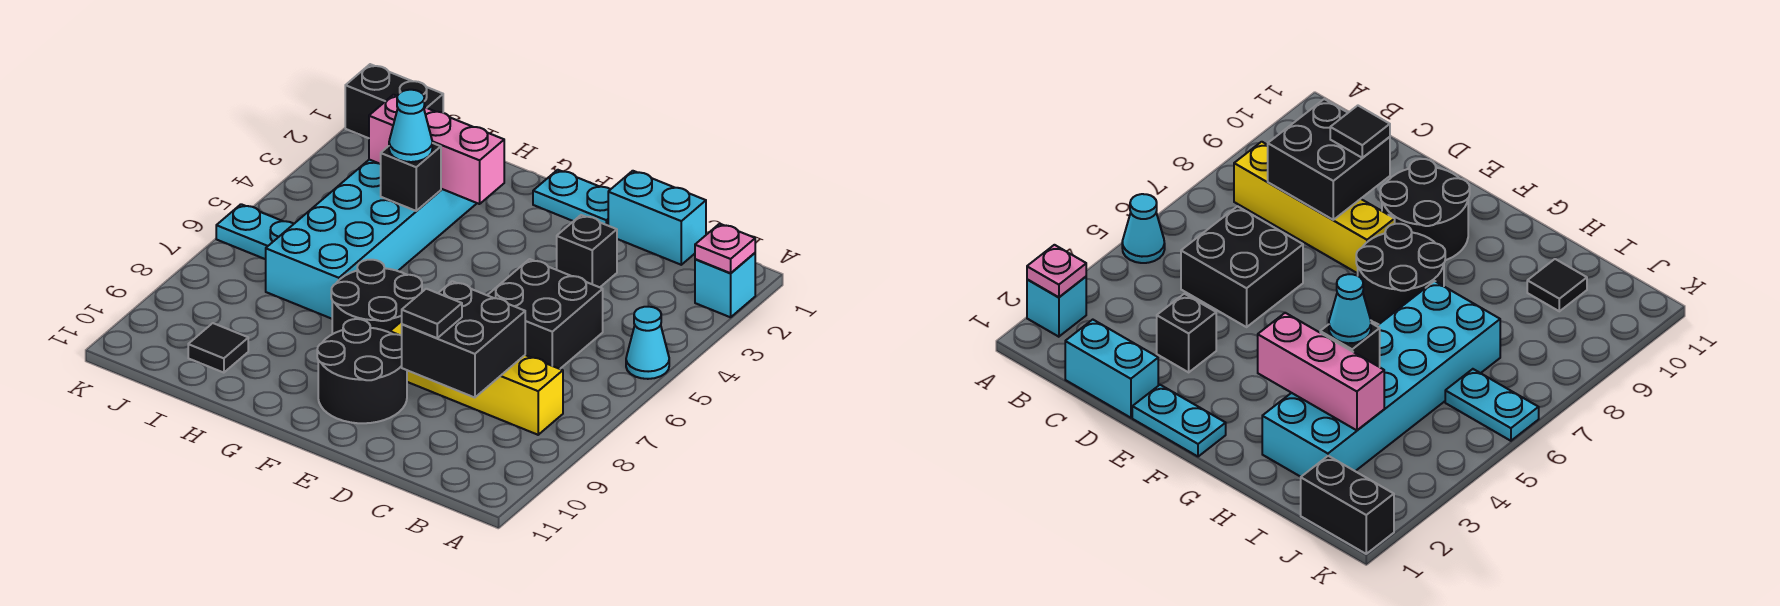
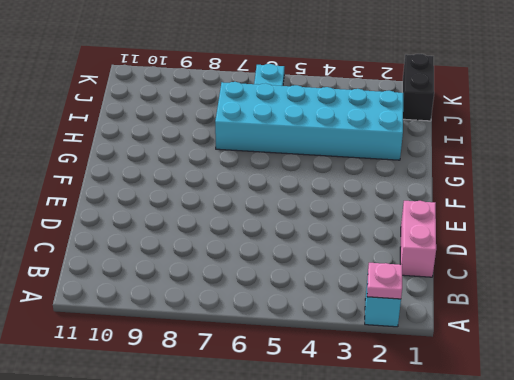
pink 1x2 brick [400,201,436,277] -> cyan 1x2 brick [608,171,706,265]
none -> cyan 1x1 cone [626,307,669,379]
none -> yellow 1x4 brick [390,321,563,435]
none -> black 2x2 brick [487,259,603,369]

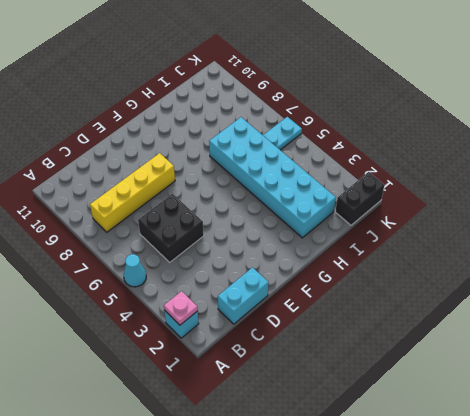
none -> black 1x1 brick [557,215,617,287]
none -> cyan 1x2 plate [533,170,611,225]
none -> black 2x2 round brick [317,319,407,423]

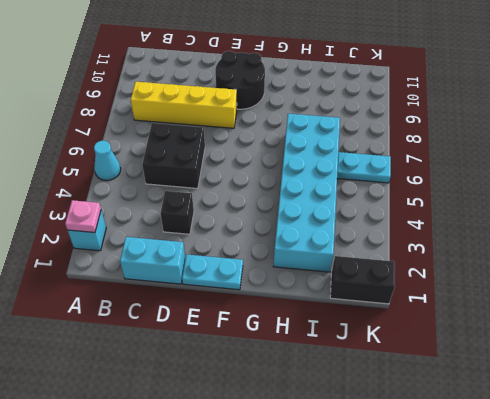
none -> black 2x2 round brick [331,260,422,334]
none -> black 1x1 tile [188,323,248,373]
none -> black 2x2 brick [402,281,525,398]

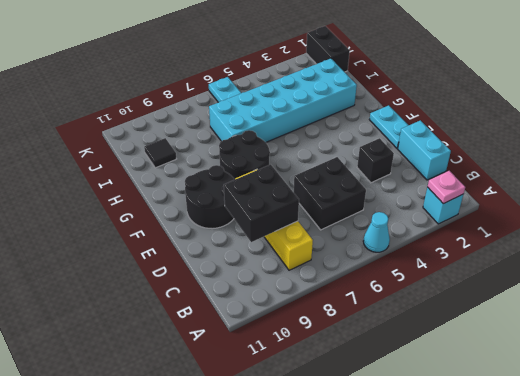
none -> pink 1x3 brick [369,95,504,204]
none -> black 1x1 brick [381,143,441,211]
none -> black 1x1 tile [402,289,462,338]

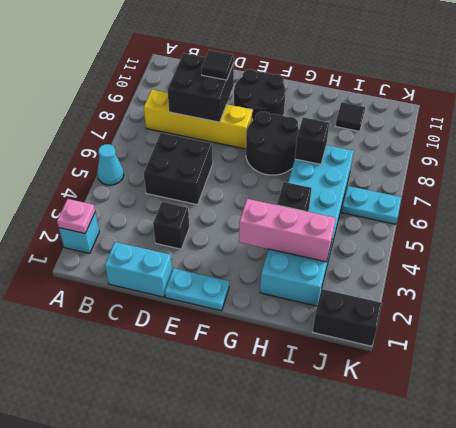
black 1x1 brick [295,117,329,164] -> none
none -> cyan 1x1 cone [389,90,432,162]

